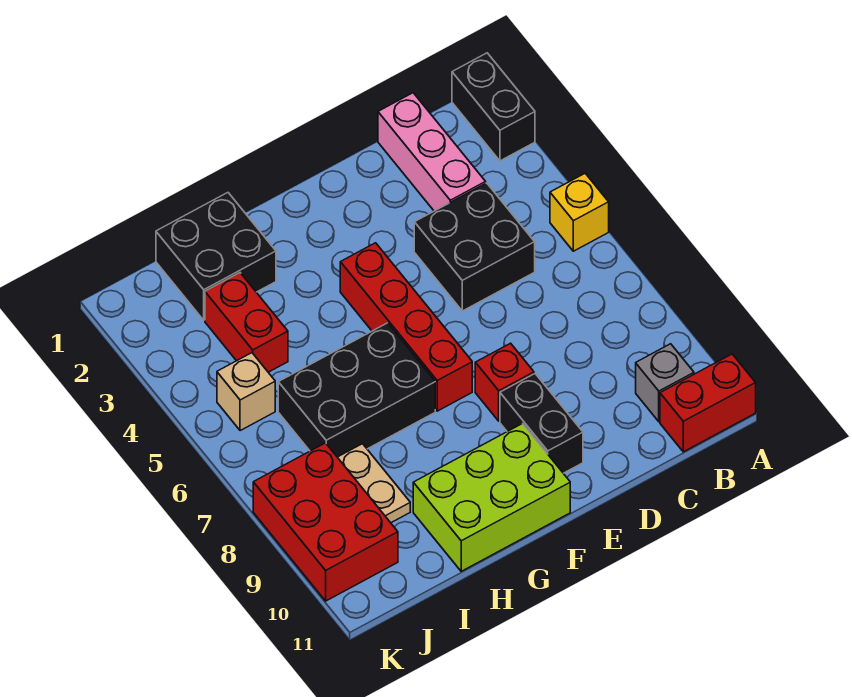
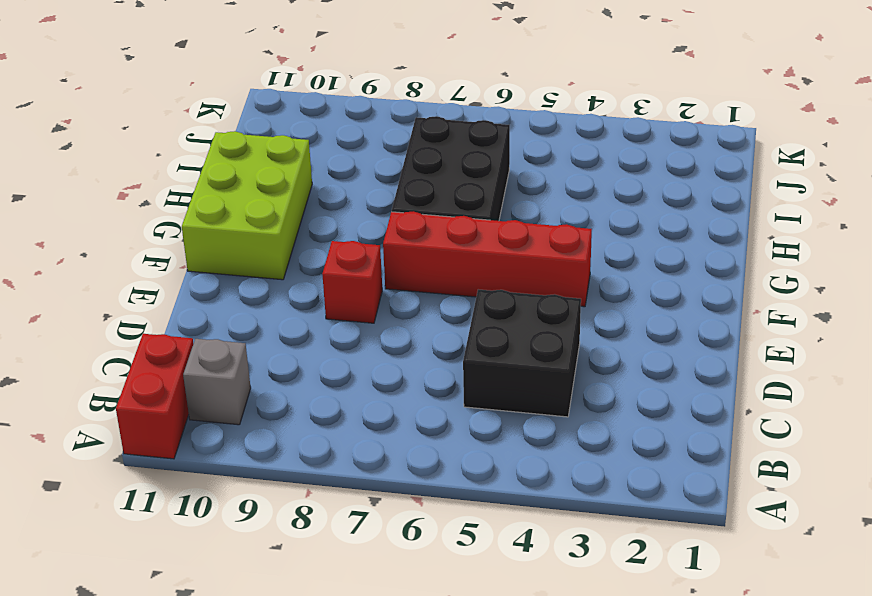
none -> black 1x2 brick [452,53,535,161]
none -> yellow 1x1 brick [550,174,609,251]
none -> pink 1x3 brick [378,93,486,211]

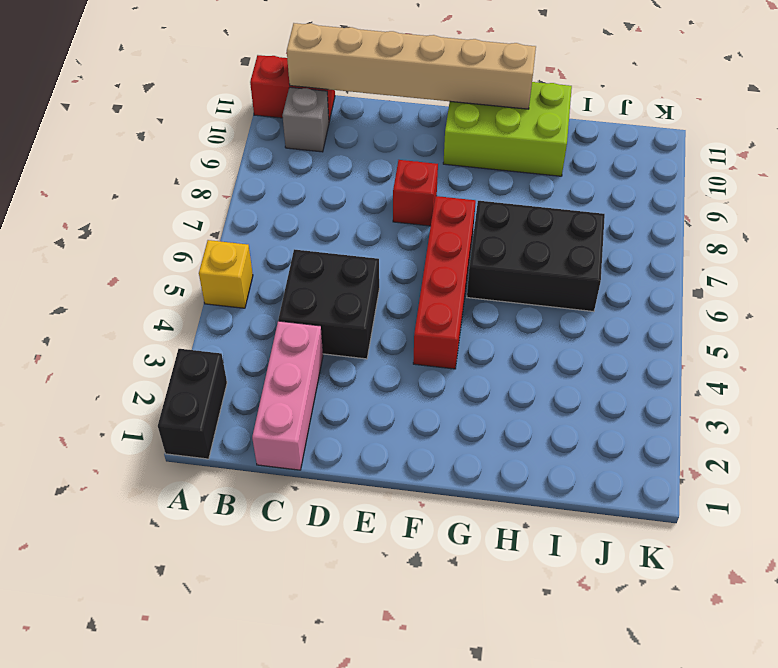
tan 1x6 brick [287,23,536,109] -> none
none -> black 1x2 brick [500,374,583,473]
none -> black 2x2 brick [156,193,276,320]
none -> red 1x2 brick [205,273,288,372]

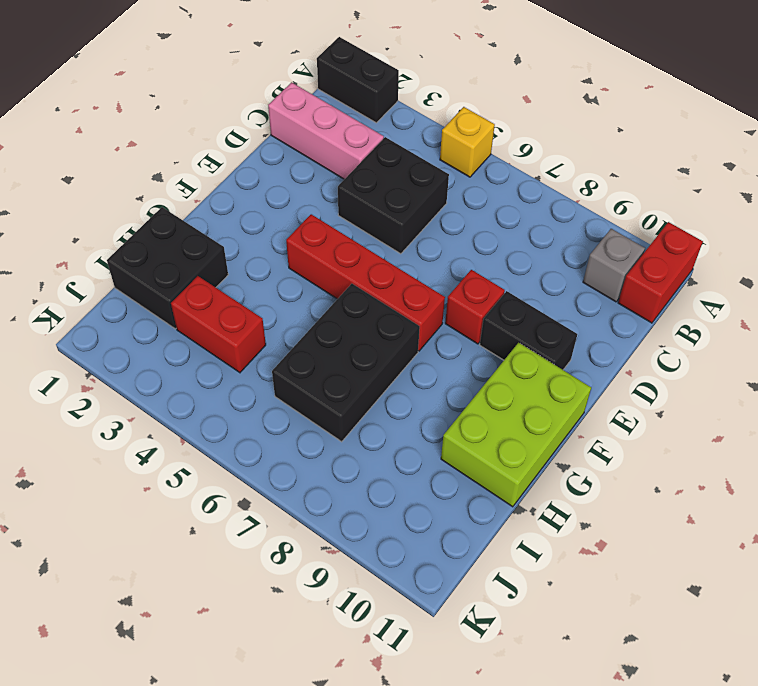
none -> tan 1x2 plate [338,444,410,523]
none -> tan 1x1 brick [217,353,275,431]
none -> red 2x3 brick [253,443,398,601]

